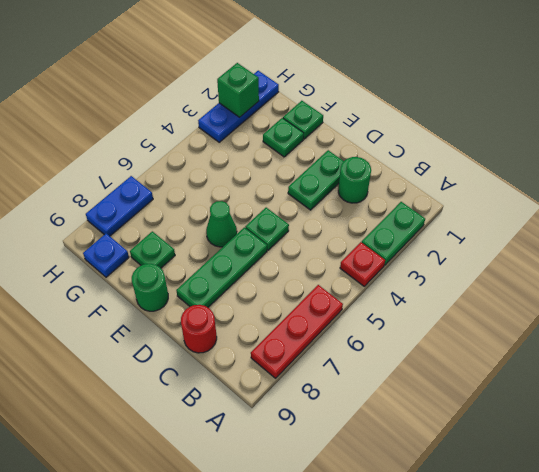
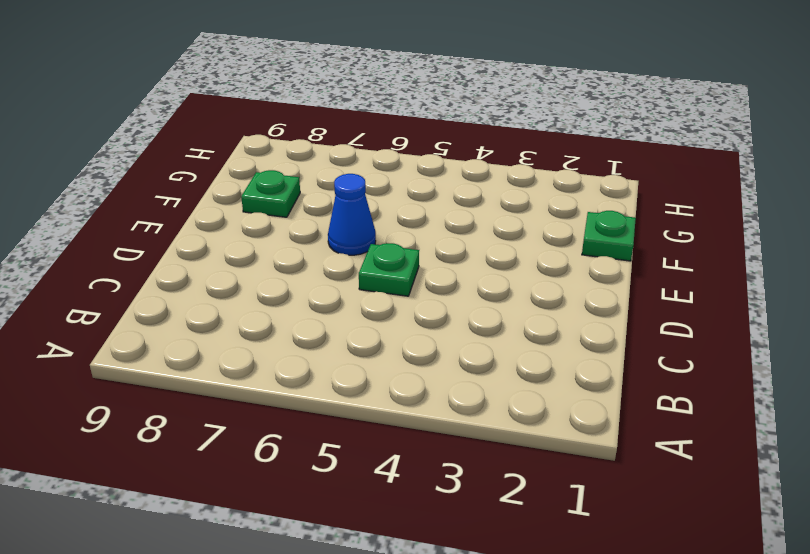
blue 1x1 cone [328,174,376,255] -> green 1x1 cone [206,201,237,247]
none -> green 1x2 plate [362,202,425,265]
none -> red 1x1 plate [340,242,385,286]
none -> red 1x3 plate [251,285,343,378]

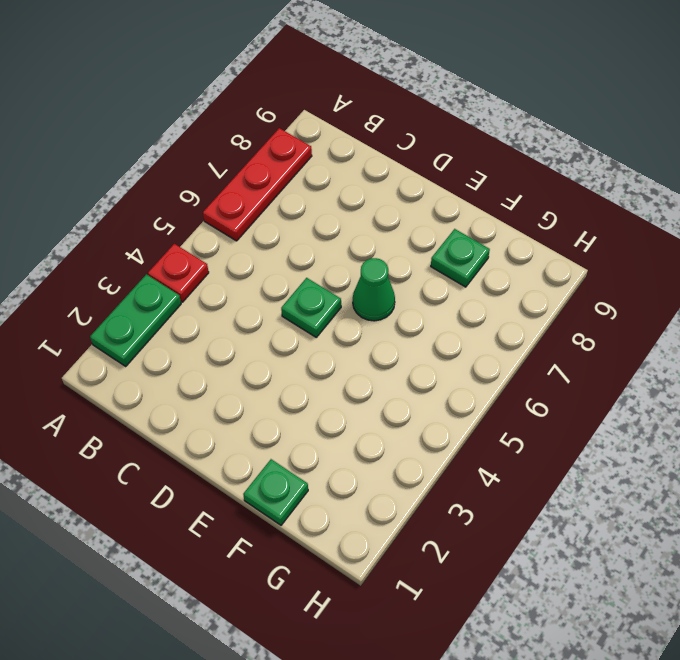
none -> green 1x1 round brick [338,157,371,203]
none -> red 1x1 round brick [181,305,217,353]
none -> green 1x2 plate [288,150,344,210]

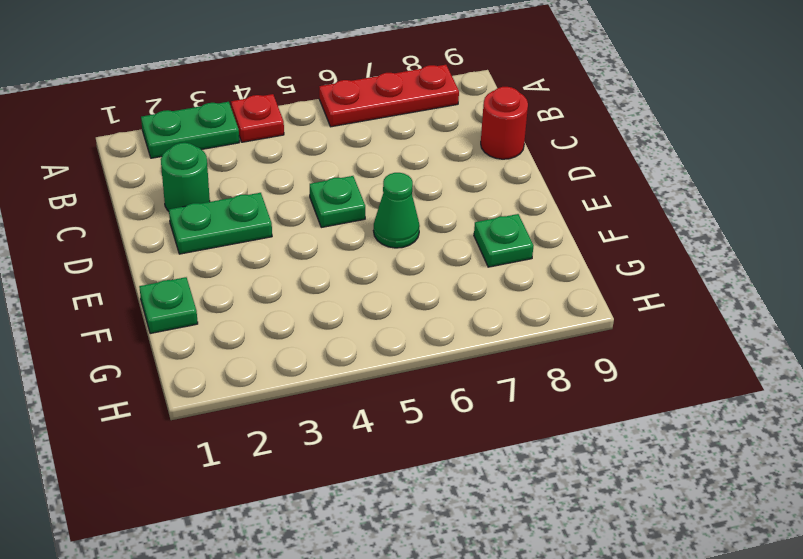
none -> green 1x3 plate [176,227,267,307]
none -> green 1x1 round brick [132,264,168,311]
none -> green 1x1 plate [263,118,304,157]

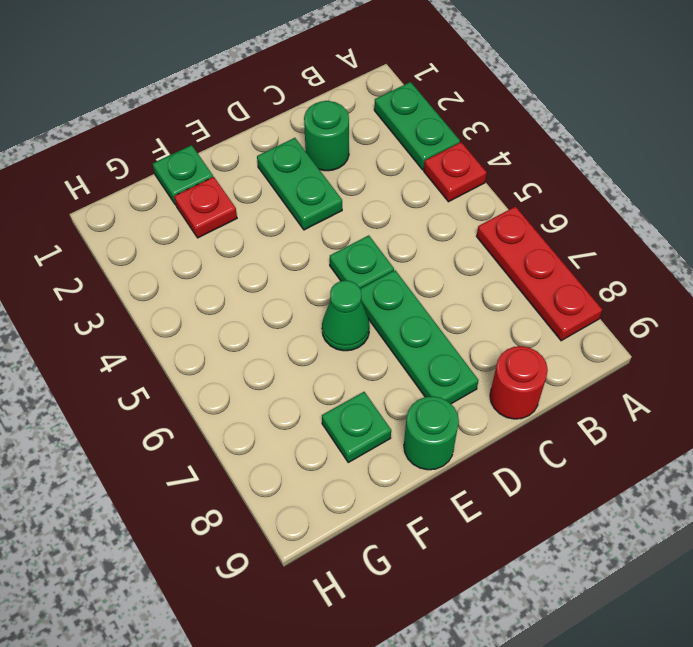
red 1x1 plate [174,177,237,238] -> green 1x1 plate [263,118,304,157]
none -> blue 1x1 plate [83,233,129,277]
none -> blue 1x3 plate [198,71,279,142]
none -> blue 1x2 plate [86,176,153,236]

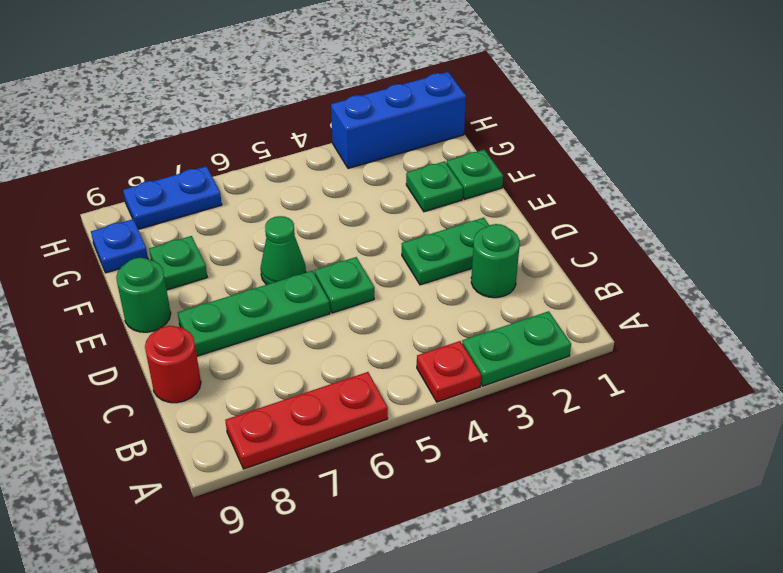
blue 1x3 brick [331,72,466,169] -> blue 1x3 plate [198,71,279,142]
none -> green 1x1 brick [217,63,259,117]

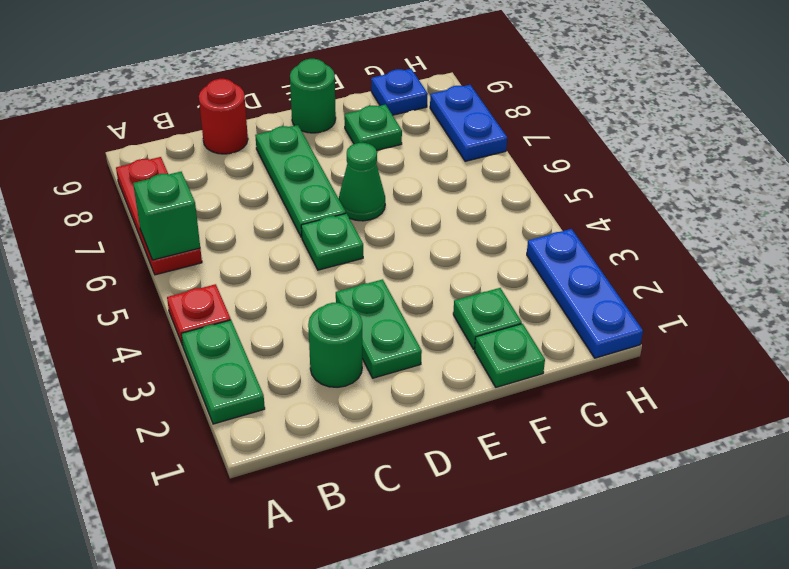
green 1x1 brick [133,172,200,260] -> green 1x1 brick moved to [217,63,259,117]

